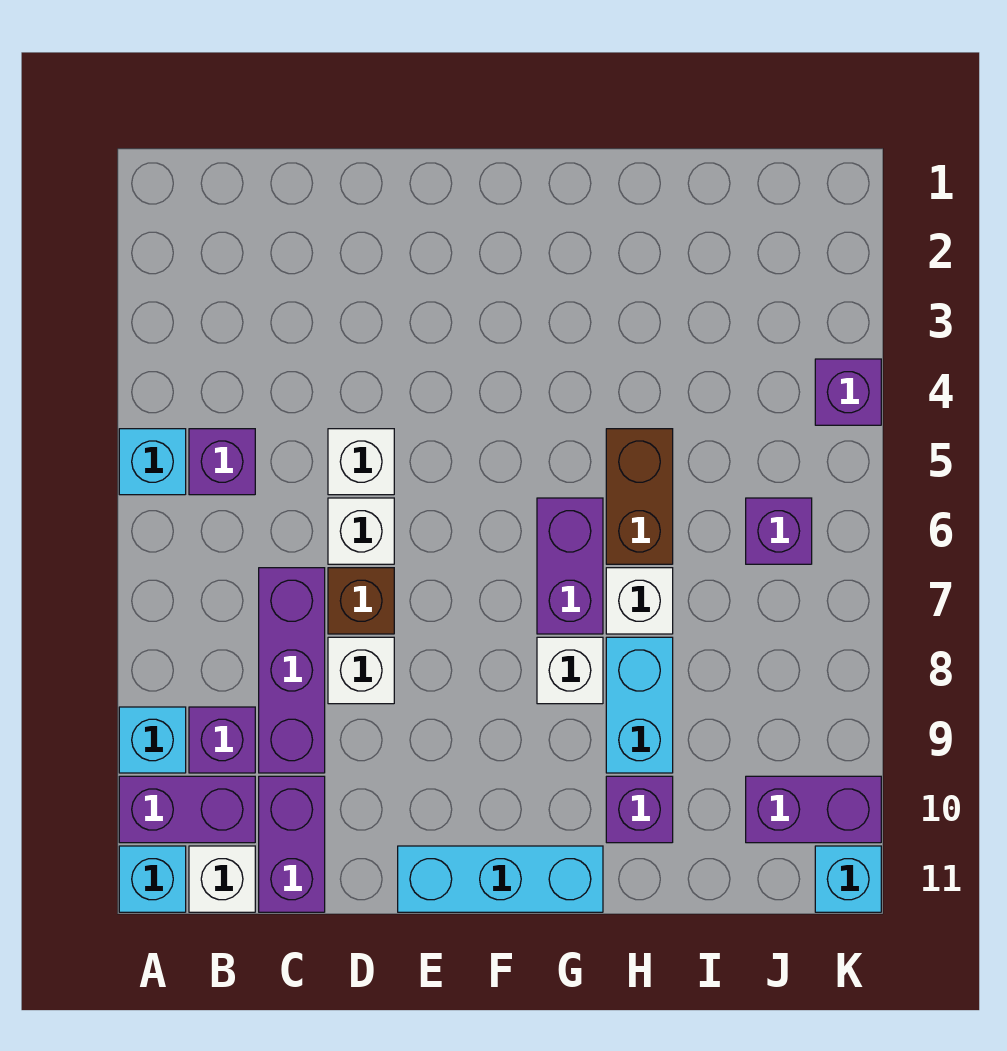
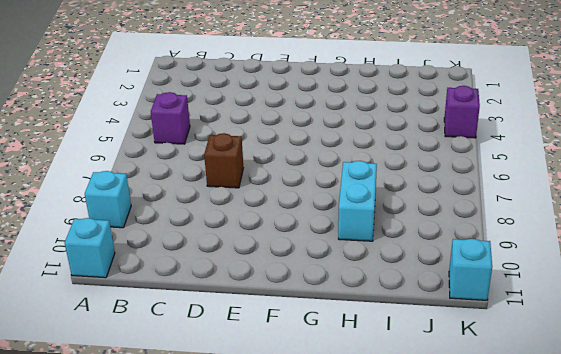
none -> cyan 1x1 brick [119,429,186,495]
none -> purple 1x2 brick [119,776,255,843]
none -> purple 1x1 brick [189,707,255,773]

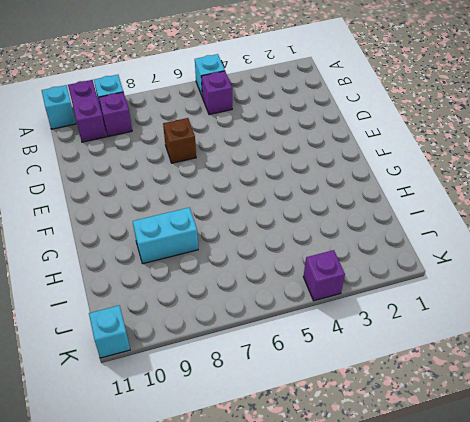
none -> white 1x1 brick [189,846,255,912]
none -> purple 1x3 brick [259,568,325,773]
none -> purple 1x2 brick [259,776,325,912]

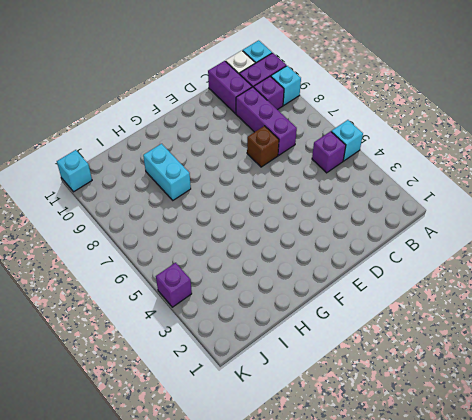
none -> white 1x1 brick [328,429,394,495]
none -> white 1x1 brick [328,498,394,564]
none -> white 1x1 brick [328,637,394,704]

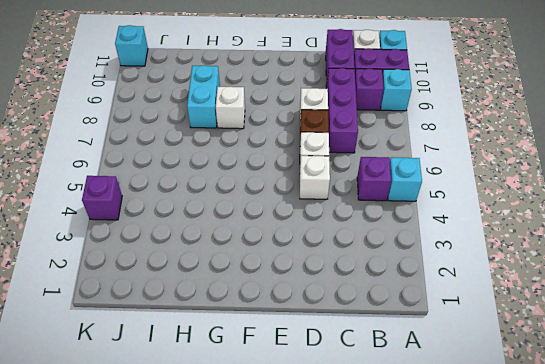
none -> cyan 1x3 brick [398,846,603,912]
none -> purple 1x2 brick [537,498,603,634]
none -> brown 1x2 brick [606,429,673,564]

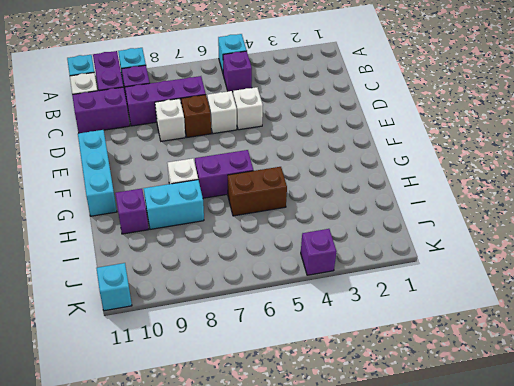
none -> white 1x1 brick [606,568,673,634]
none -> purple 1x1 brick [746,498,812,564]
none -> purple 1x2 brick [746,776,881,843]

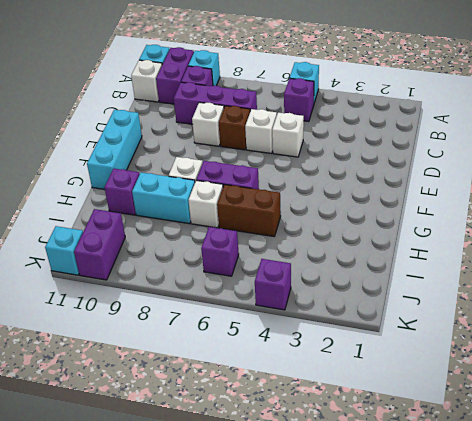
none -> purple 1x2 brick [259,776,325,912]

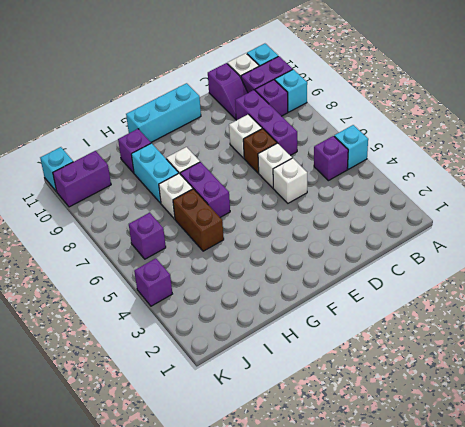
purple 1x2 slope [208,63,248,119] -> purple 1x2 brick [259,776,325,912]

